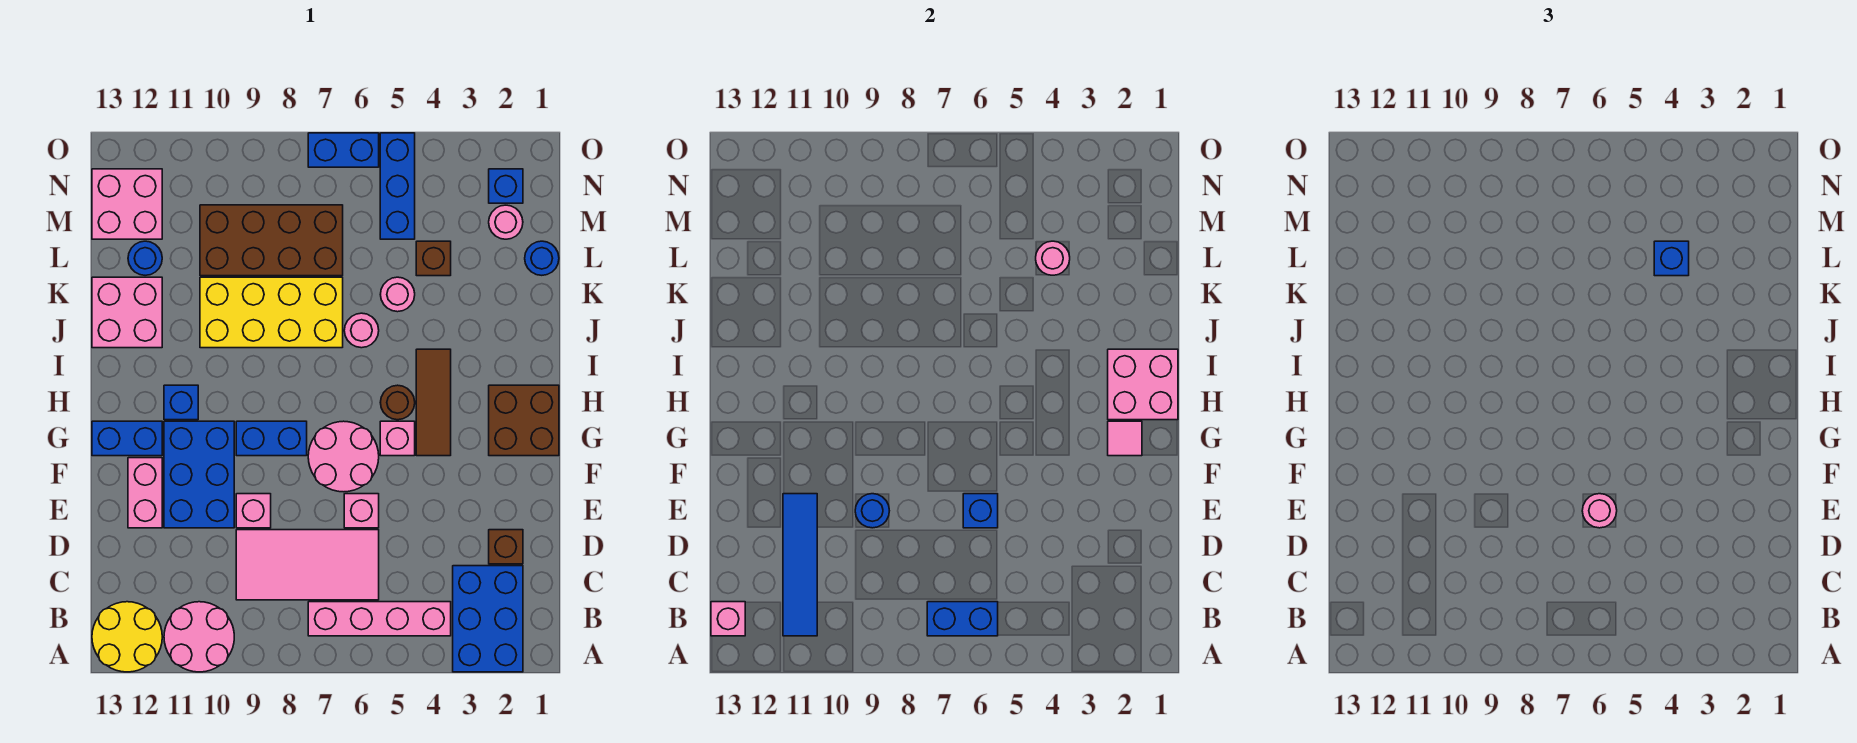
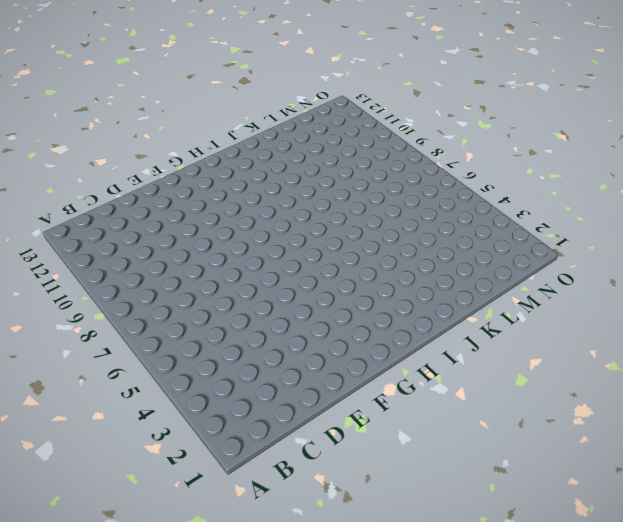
none -> blue 2x3 brick [453,566,523,672]
none -> pink 2x2 round brick [164,602,234,672]
none -> yellow 2x2 round brick [92,602,162,672]
none -> pink 1x4 brick [308,602,451,636]

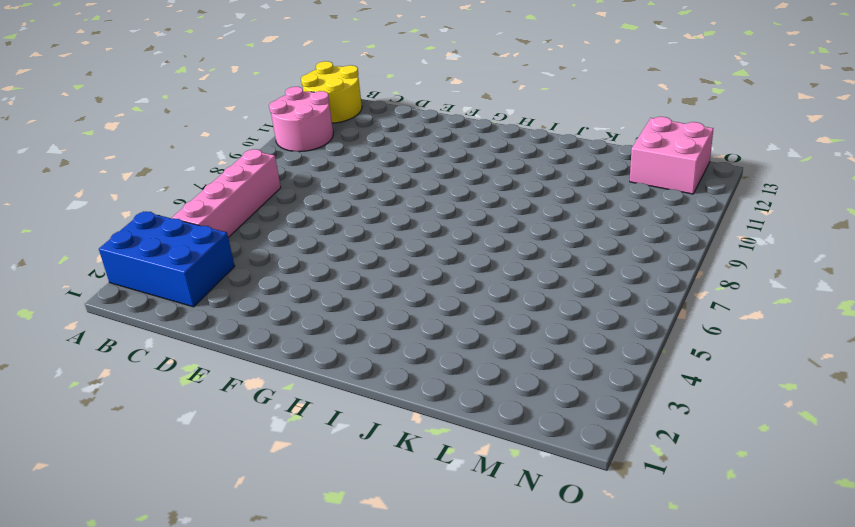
none -> pink 2x4 tile [236,530,379,600]
none -> brown 1x1 brick [489,530,523,564]
none -> pink 1x1 brick [344,494,379,528]
none -> pink 1x1 brick [236,494,271,528]

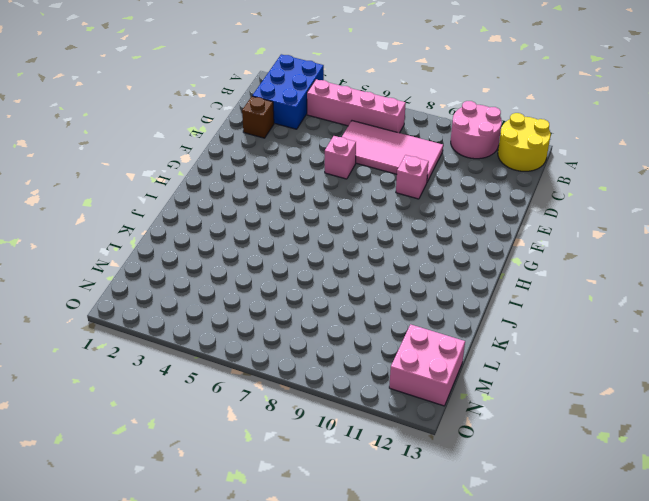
none -> blue 2x3 brick [164,421,234,528]
none -> pink 1x2 brick [128,458,162,528]
none -> pink 2x2 round brick [308,421,379,492]
none -> brown 2x2 brick [489,385,559,456]

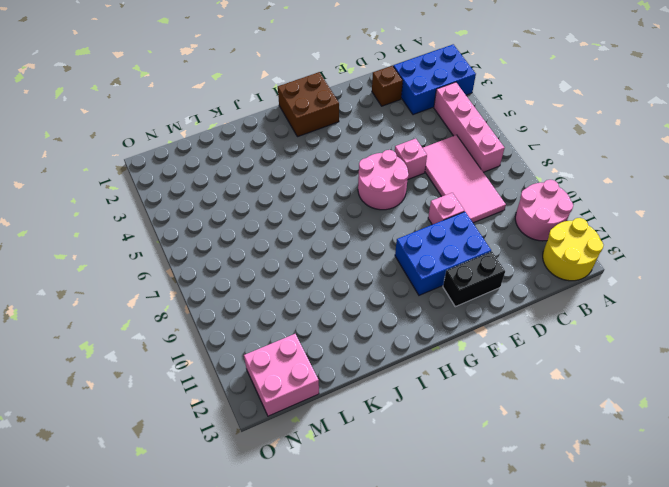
black 1x2 brick [443,252,505,307] -> pink 1x2 brick [128,458,162,528]
none -> brown 1x3 tile [416,349,451,456]
none -> pink 1x1 brick [380,421,415,456]
none -> blue 1x2 brick [236,421,307,456]
none -> blue 1x2 brick [92,421,162,456]

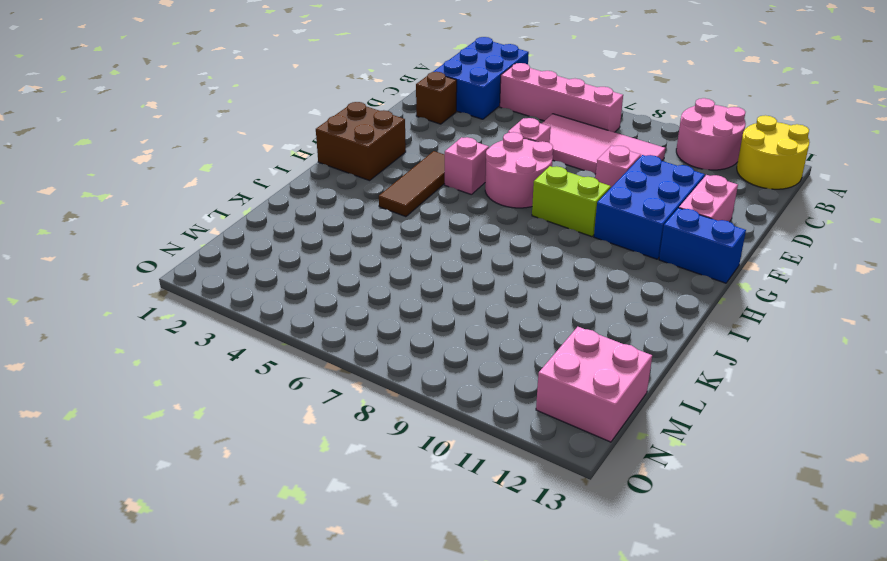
lime 1x2 brick [532,166,611,237] -> blue 1x2 brick [236,421,307,456]
none -> brown 1x1 round brick [380,385,415,420]
none -> blue 1x1 brick [164,385,198,420]
none -> pink 1x1 round brick [344,313,379,348]
none -> yellow 2x4 brick [200,277,343,348]

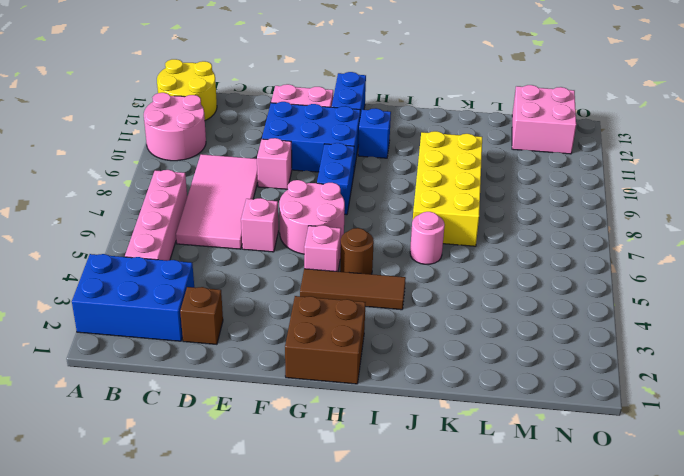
none -> pink 2x2 brick [92,277,162,348]
none -> pink 1x1 round brick [380,277,415,312]
none -> blue 1x1 round brick [525,241,559,275]
none -> brown 1x1 brick [416,241,451,276]

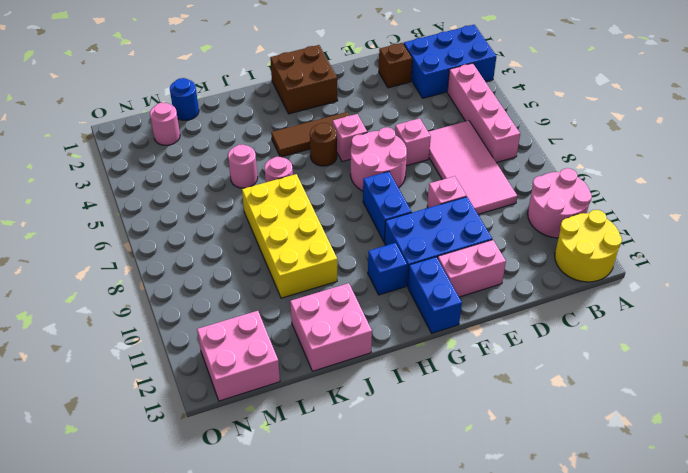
none -> brown 1x1 brick [416,241,451,276]
none -> brown 2x4 brick [200,205,343,276]
none -> blue 1x1 round brick [128,241,162,275]
none -> blue 1x3 brick [380,133,415,239]

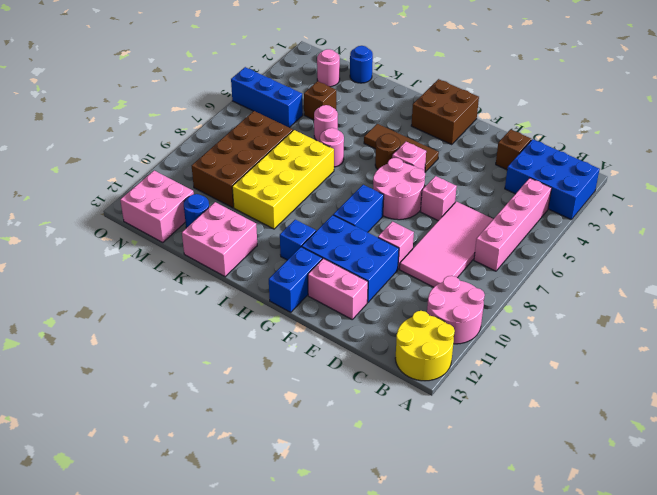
none -> blue 1x1 brick [489,169,523,203]
none -> blue 1x2 brick [308,133,379,167]
none -> blue 1x2 brick [927,602,998,636]
none -> blue 1x4 tile [783,494,817,636]

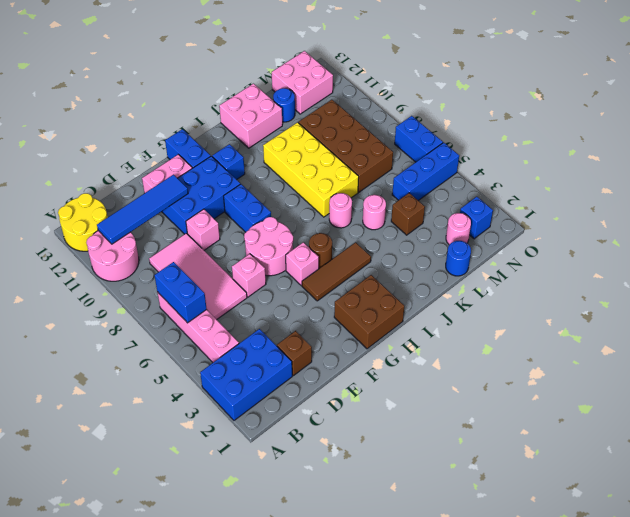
none -> pink 1x1 brick [711,602,745,636]
none -> blue 1x1 brick [963,494,998,528]
none -> blue 1x1 round brick [855,494,889,528]
none -> pink 1x1 tile [1108,421,1142,456]

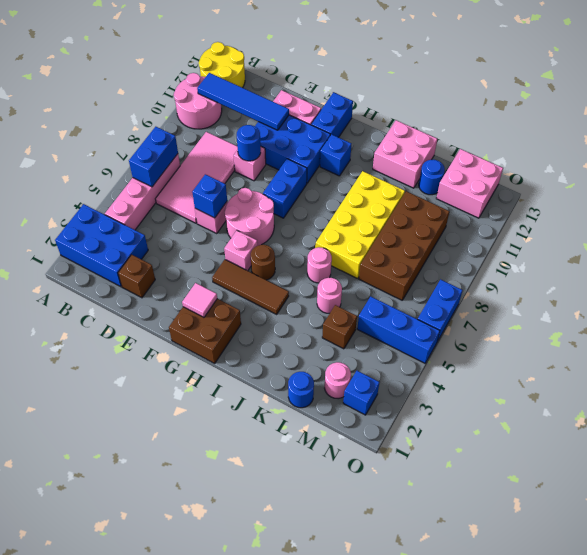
none -> pink 1x1 brick [711,602,745,636]
none -> pink 2x2 brick [1108,349,1178,420]
none -> pink 1x1 round brick [1036,241,1070,275]
none -> pink 1x1 round brick [1582,494,1617,528]

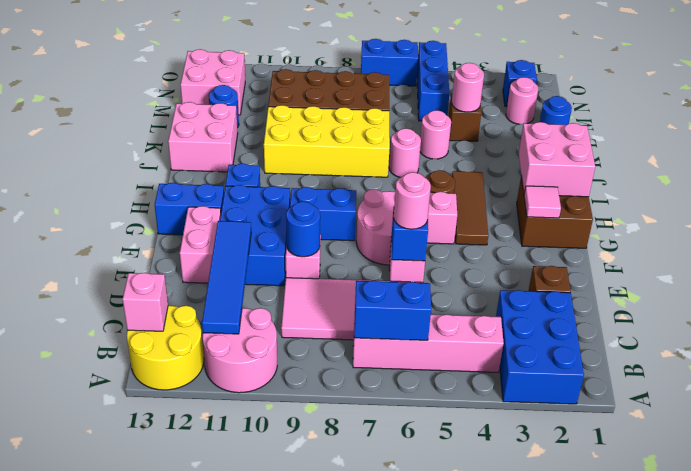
none -> blue 1x1 brick [1654,241,1689,276]

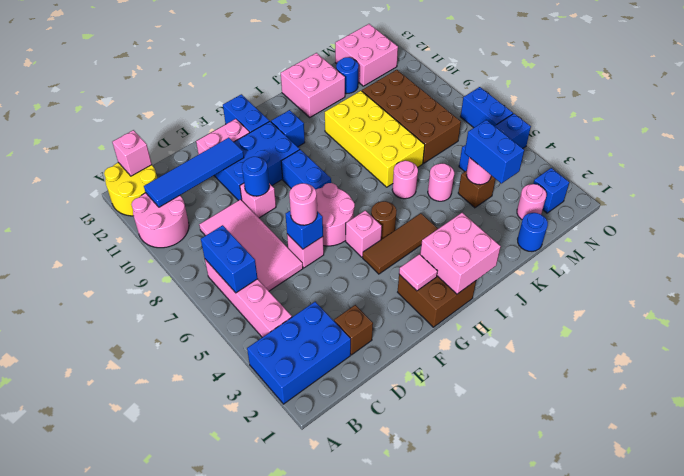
blue 1x2 brick [465,120,524,183] -> blue 1x1 brick [1654,241,1689,276]

